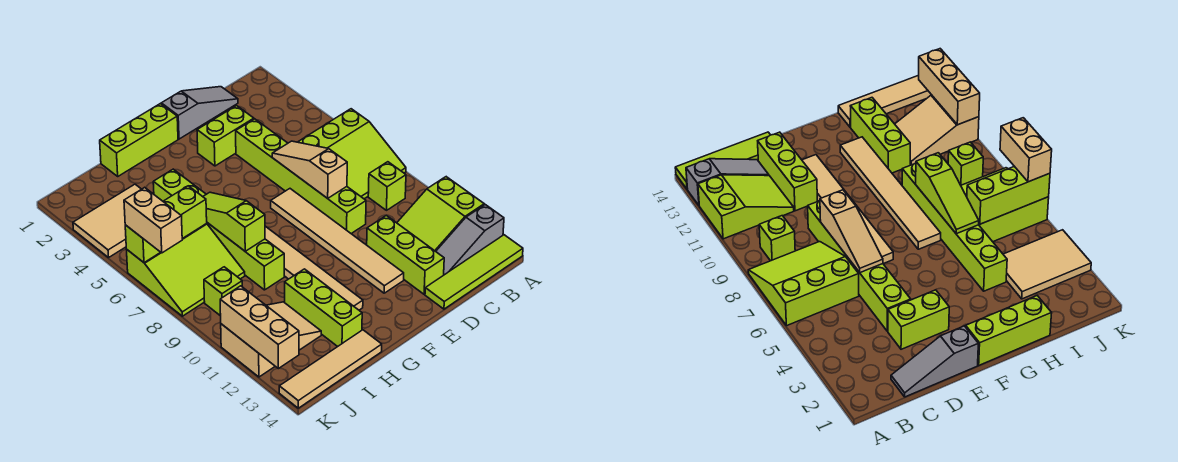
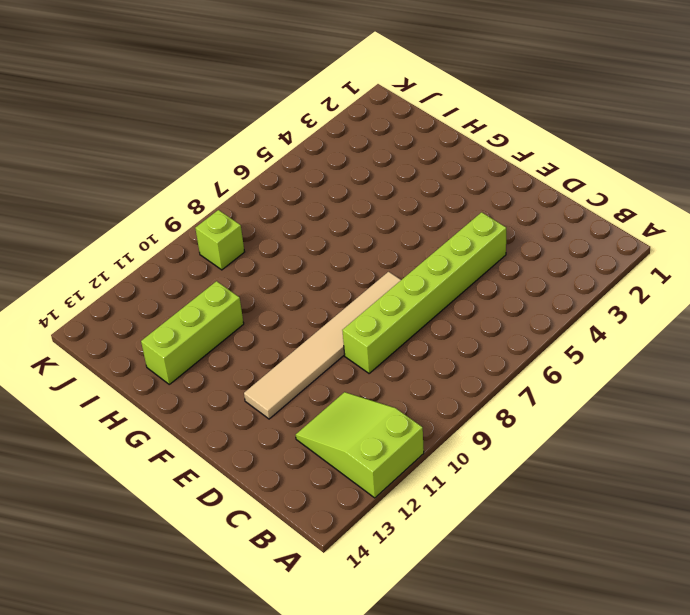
none -> lime 3x3 slope [298,109,406,199]
none -> grey 1x3 slope [436,205,504,275]
none -> lime 1x4 tile [425,235,523,309]

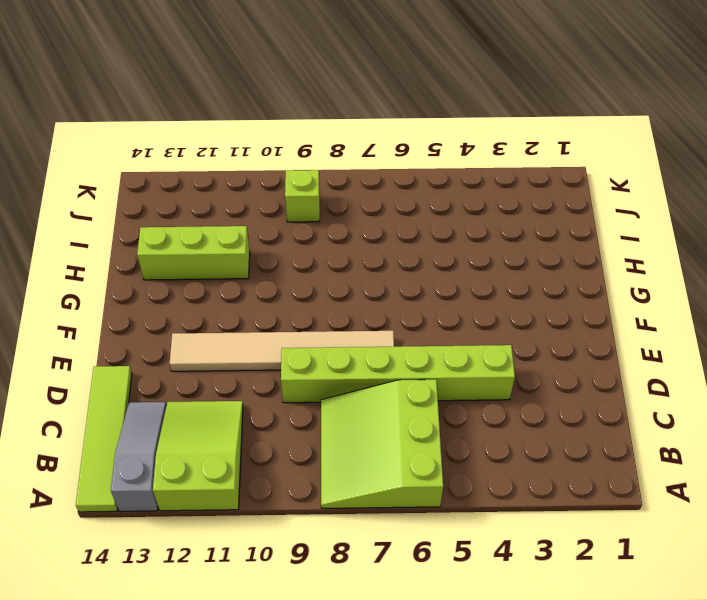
none -> lime 1x1 brick [368,162,406,210]
none -> grey 1x3 slope [161,87,238,139]
none -> lime 1x2 brick [197,106,254,166]

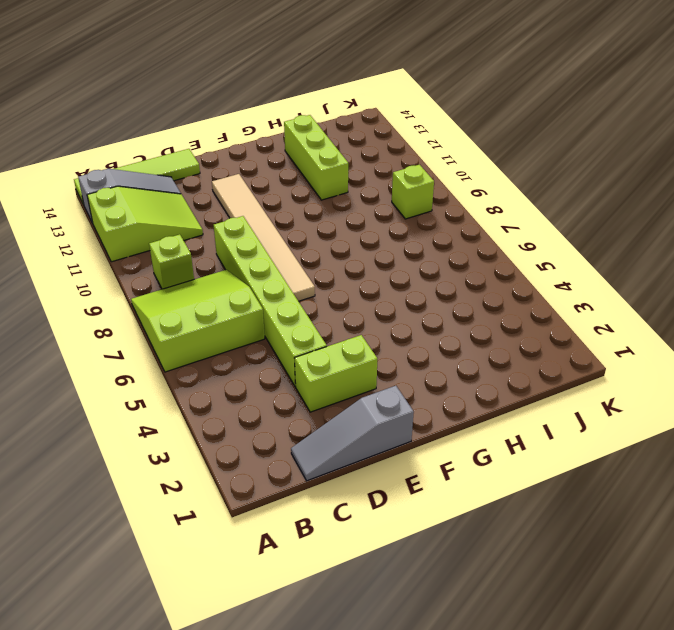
none -> lime 1x3 brick [367,215,444,294]
none -> lime 1x3 brick [100,104,178,176]
none -> tan 1x6 tile [265,226,363,310]

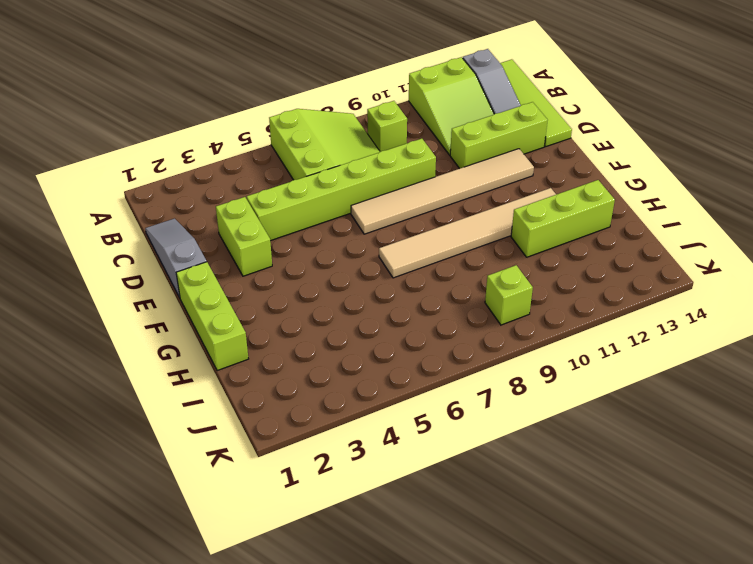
none -> lime 1x6 brick [153,169,284,290]
none -> tan 1x4 tile [279,330,382,408]
none -> tan 2x3 tile [73,184,141,258]

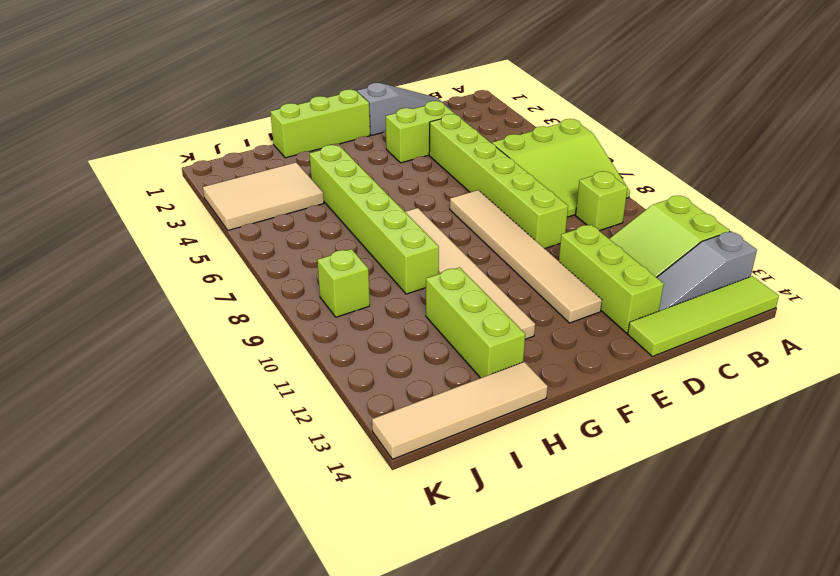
none -> lime 3x3 slope [126,223,245,316]
none -> tan 2x3 slope [221,302,321,377]
none -> tan 1x3 slope [272,141,347,198]

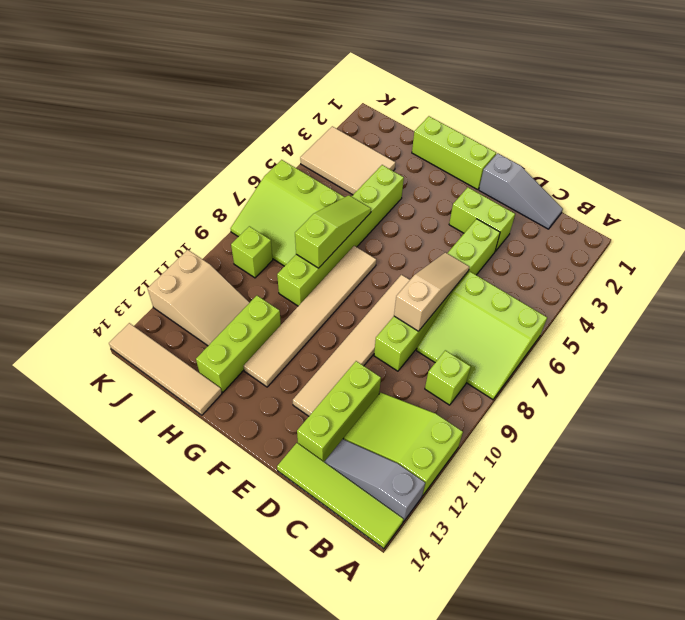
none -> lime 1x3 brick [125,186,207,263]
none -> tan 1x3 brick [220,286,299,369]
none -> tan 1x2 brick [124,187,182,253]

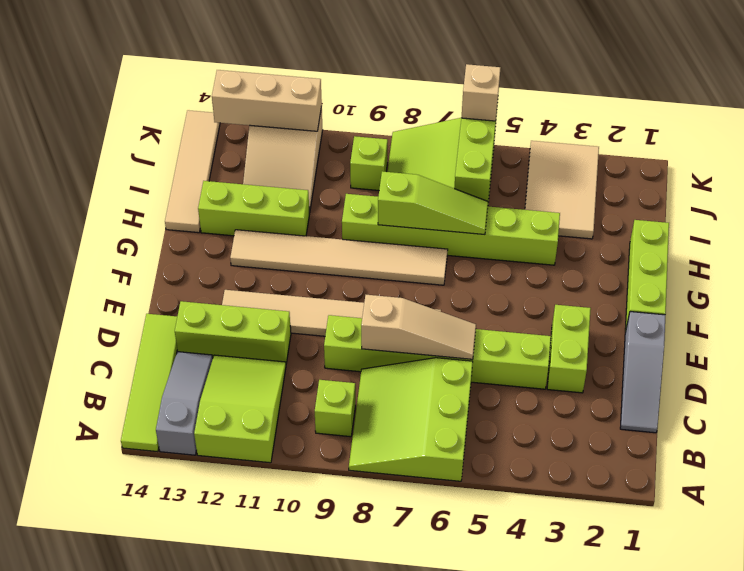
tan 1x1 brick [461,64,500,121] -> tan 1x2 brick [124,187,182,253]

